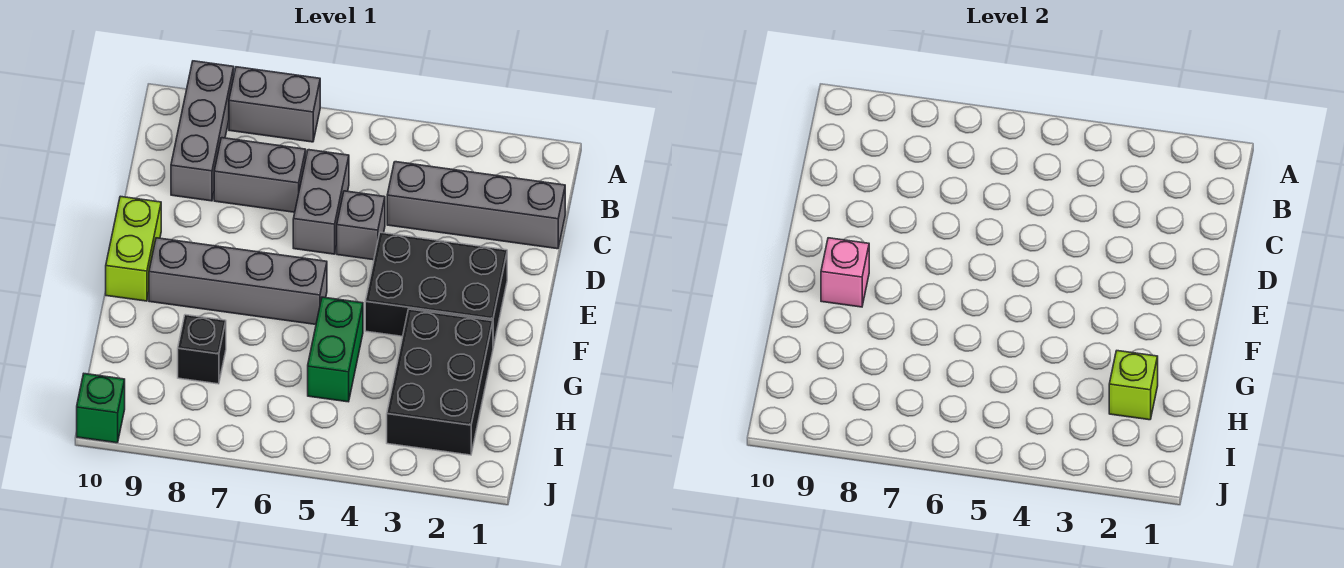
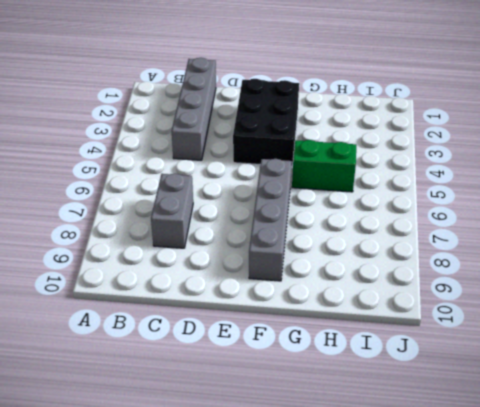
none -> grey 1x2 brick [229,67,320,142]
none -> grey 1x3 brick [171,61,234,201]
none -> grey 1x2 brick [293,150,349,254]

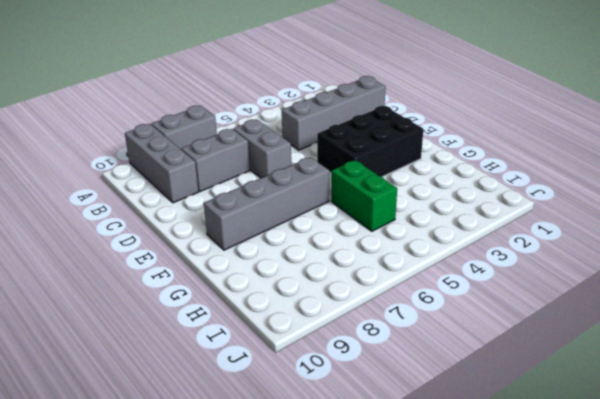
none -> grey 1x1 brick [337,191,385,260]
none -> lime 1x2 brick [106,196,161,301]
none -> black 2x3 brick [387,309,493,455]

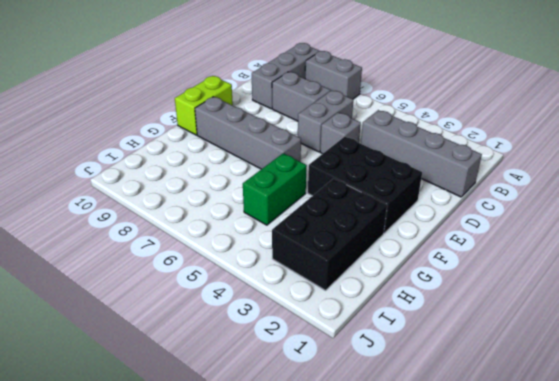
none -> black 1x1 brick [178,315,226,384]
none -> green 1x1 brick [77,374,125,443]
none -> pink 1x1 brick [821,238,869,307]

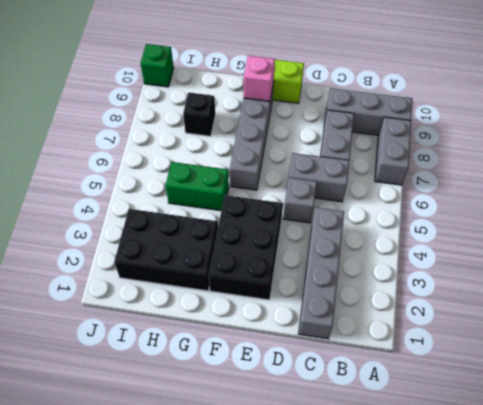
none -> lime 1x1 brick [1109,351,1158,420]

